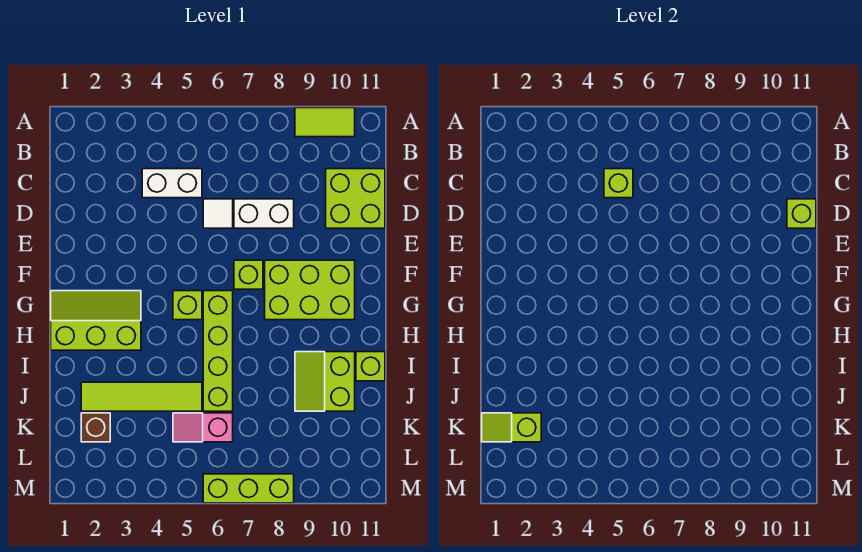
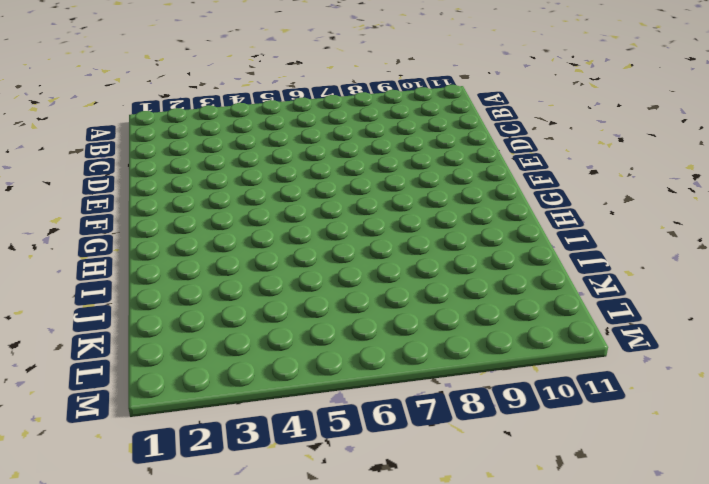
none -> lime 1x2 tile [295,108,355,137]
none -> white 1x2 brick [142,169,202,198]
none -> lime 2x2 brick [326,169,385,228]

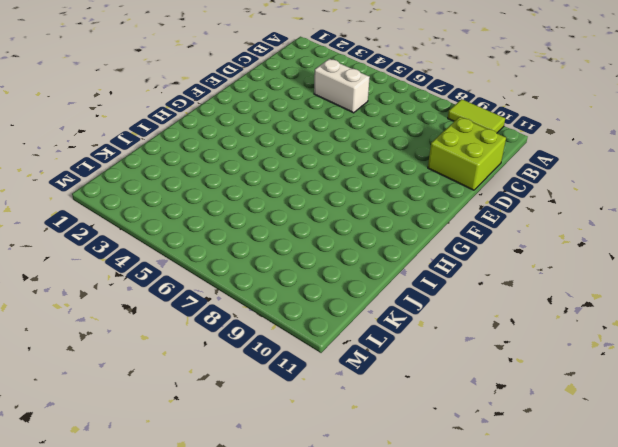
none -> white 1x1 tile [203,199,233,228]
none -> white 1x2 brick [234,199,294,228]
none -> lime 1x1 brick [234,260,263,289]

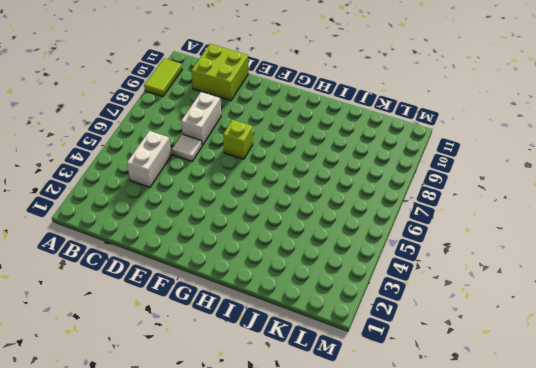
none -> lime 2x3 brick [265,260,355,320]
none -> lime 2x3 slope [51,291,141,350]
none -> lime 1x1 brick [173,291,202,320]

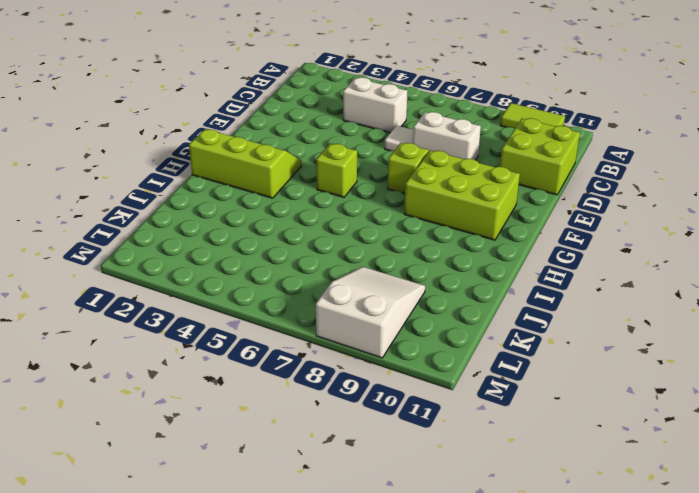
white 2x3 slope [316,267,425,358] -> lime 1x3 brick [203,474,294,503]
none -> lime 1x4 brick [203,291,233,411]
none -> lime 2x2 slope [295,352,355,411]
none -> lime 1x1 brick [356,352,385,381]

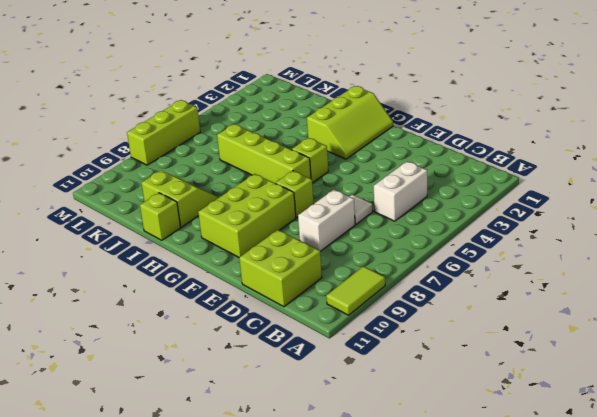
none -> lime 1x4 tile [81,382,202,411]
none -> brown 1x1 brick [81,413,110,442]
none -> pink 1x2 slope [173,413,233,442]

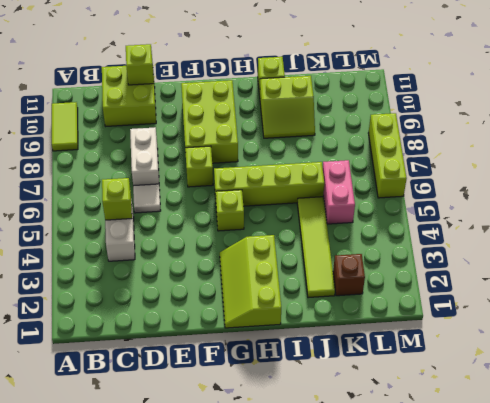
pink 1x2 brick [323,160,355,224] -> pink 1x2 slope [173,413,233,442]
none -> lime 1x2 slope [482,413,541,442]

